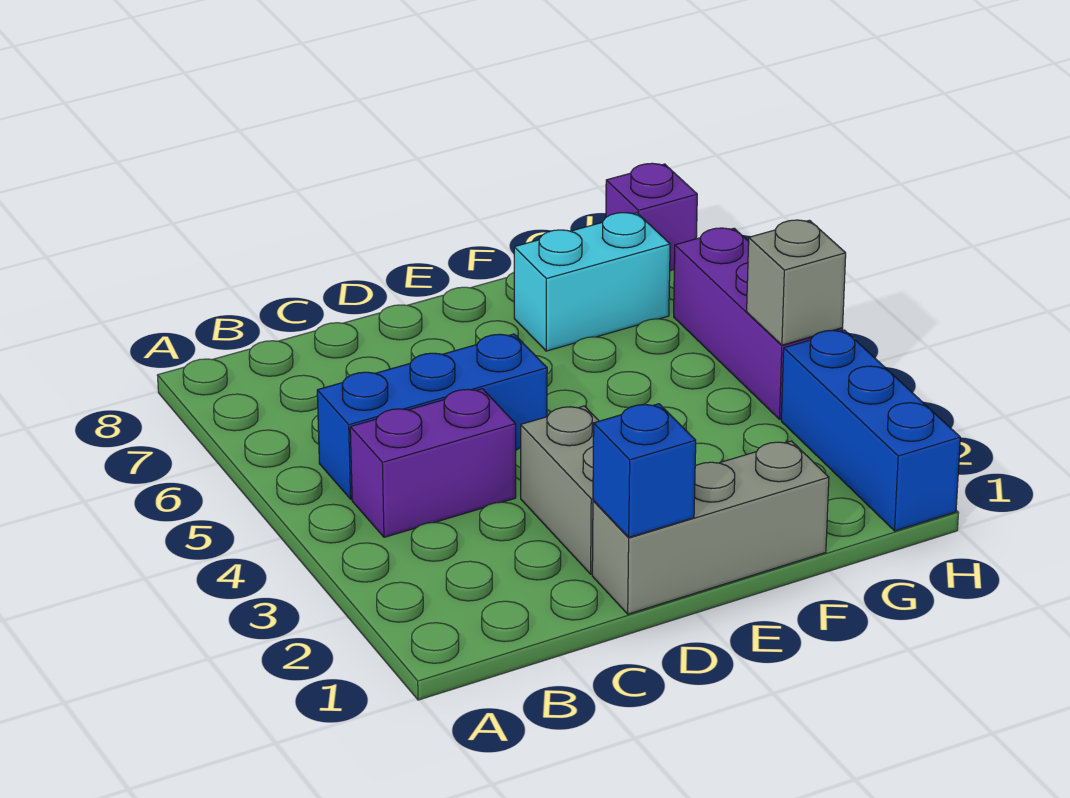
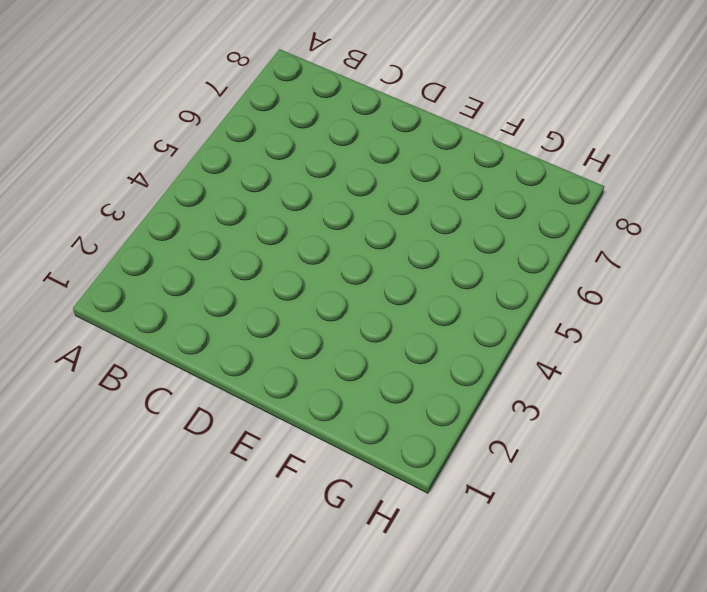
none -> purple 1x2 brick [350,389,516,537]
none -> blue 1x3 brick [317,334,547,499]

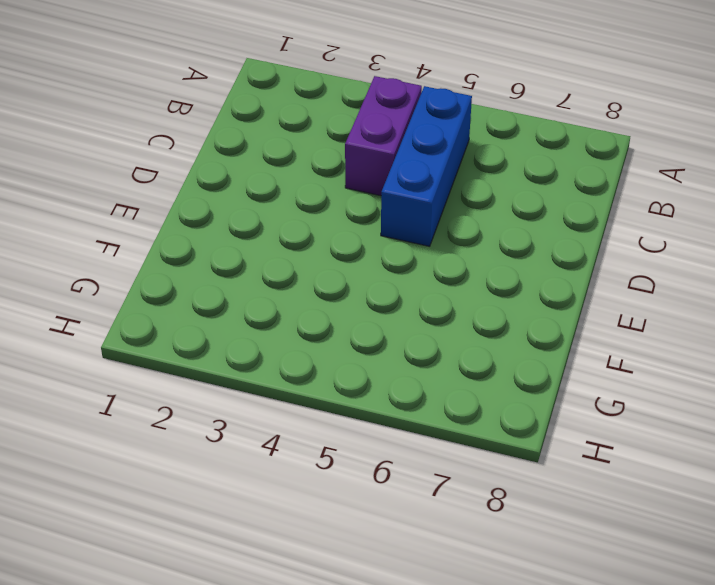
none -> grey 1x3 brick [592,441,829,614]
none -> grey 1x2 brick [521,406,599,574]

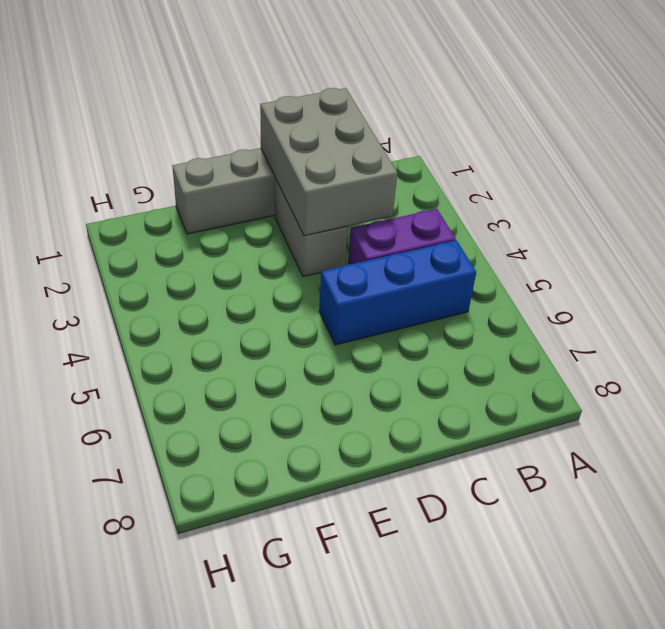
grey 2x3 brick [260,88,397,236] -> blue 1x1 brick [593,404,696,537]
none -> cyan 1x2 brick [514,213,670,351]
none -> blue 1x3 brick [781,330,960,531]

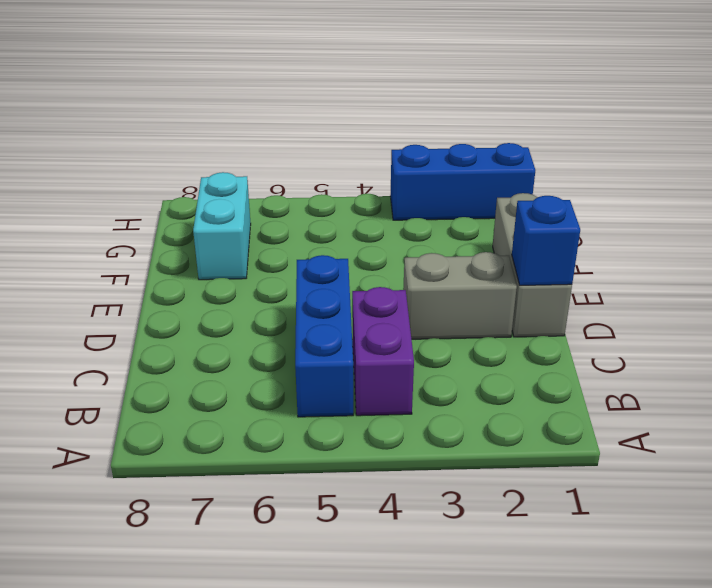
none -> purple 1x3 brick [674,228,843,419]
none -> purple 1x1 brick [606,163,697,271]

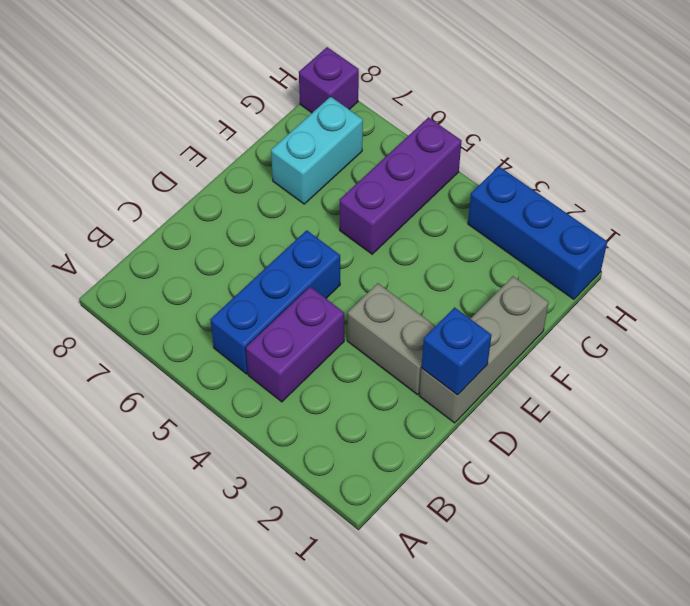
purple 1x3 brick [339,117,462,254] -> purple 1x3 brick turned to [674,228,843,419]
none -> grey 1x1 brick [747,220,846,345]

